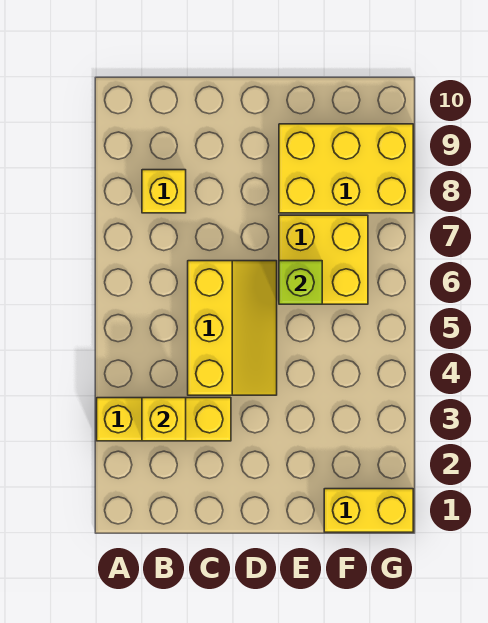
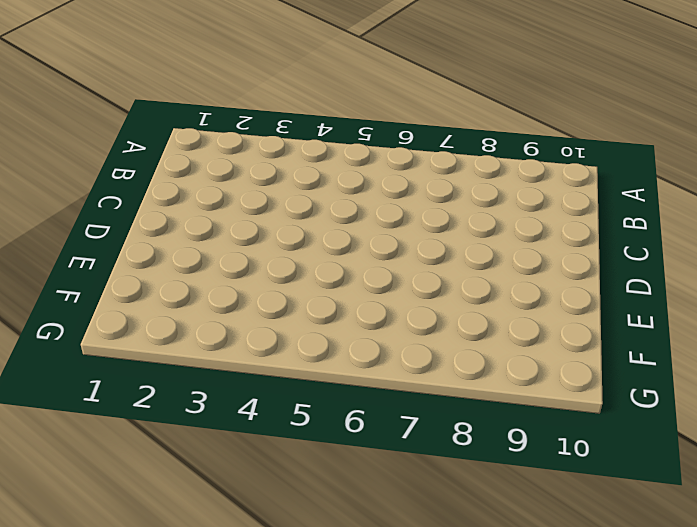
none -> yellow 1x3 brick [97,398,231,441]
none -> yellow 1x1 brick [142,170,186,213]

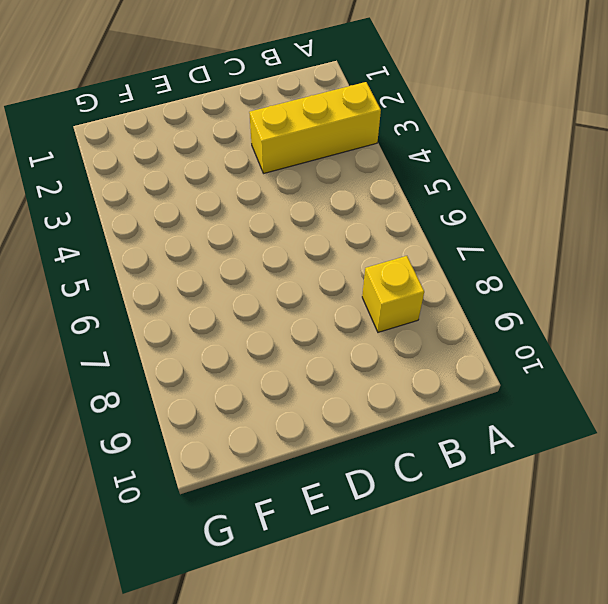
none -> yellow 2x3 slope [188,261,277,395]
none -> yellow 2x2 brick [279,215,368,304]

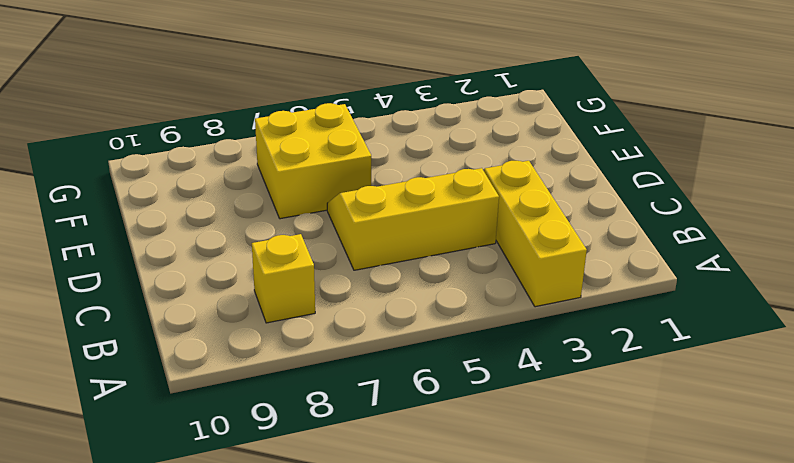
none -> yellow 2x3 brick [279,124,413,213]
none -> yellow 1x2 brick [324,489,413,532]

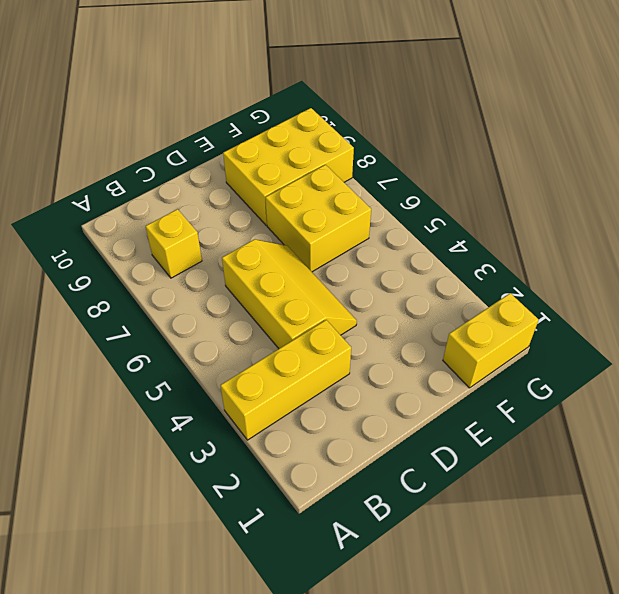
none -> yellow 1x1 brick [142,398,186,441]
none -> lime 1x1 brick [279,261,322,304]

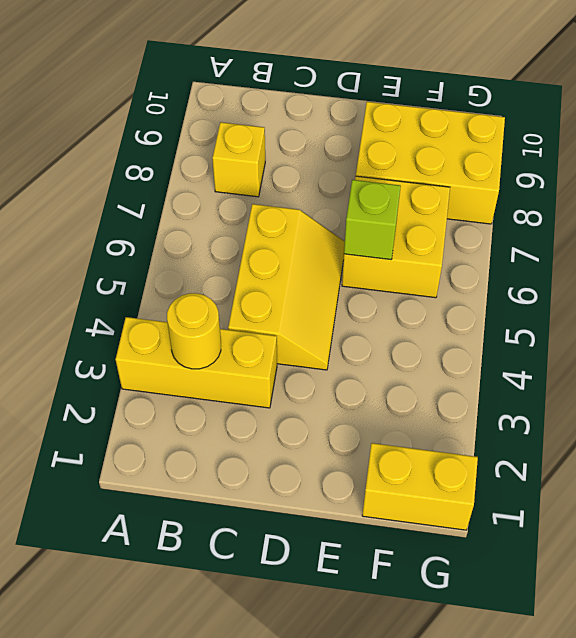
yellow 1x1 round brick [167,293,221,369] -> yellow 1x1 brick [142,398,186,441]

